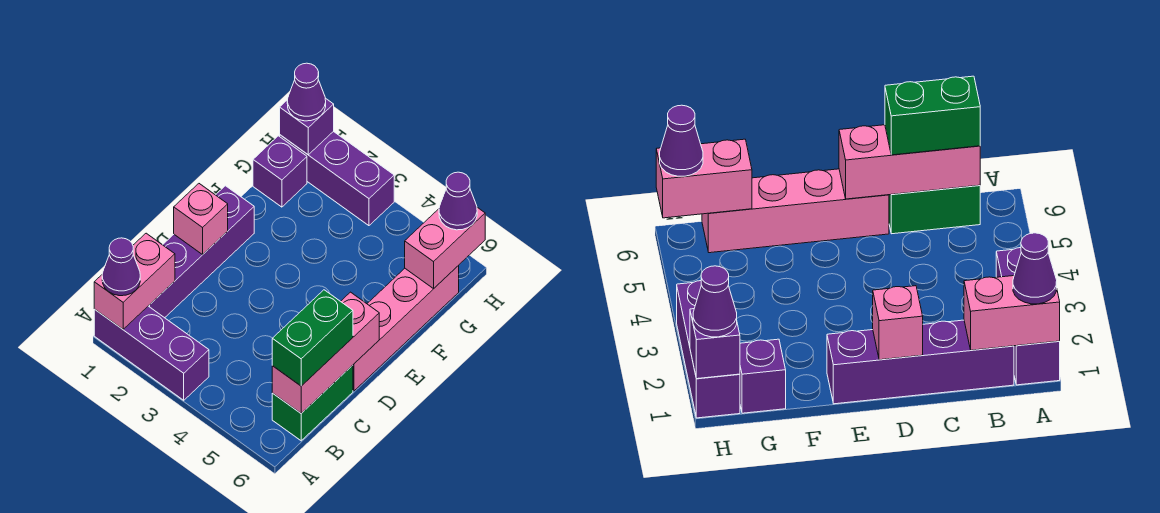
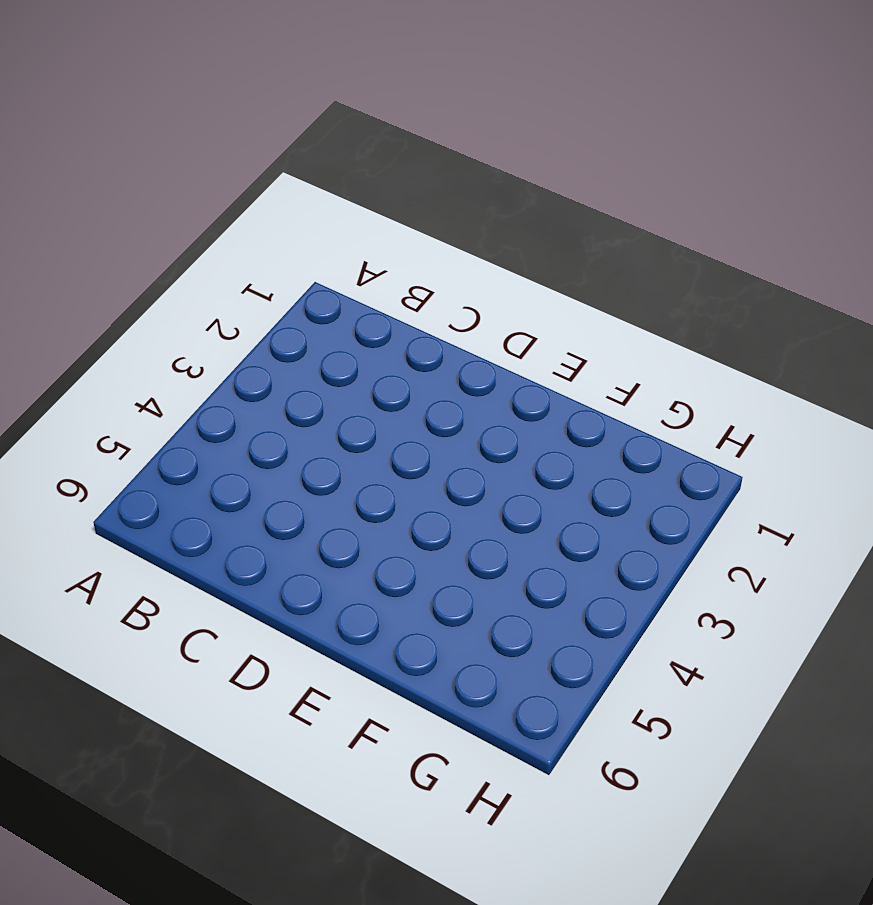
none -> purple 1x3 brick [94,306,209,400]
none -> purple 1x4 brick [149,186,254,318]
none -> green 1x2 brick [272,365,353,441]

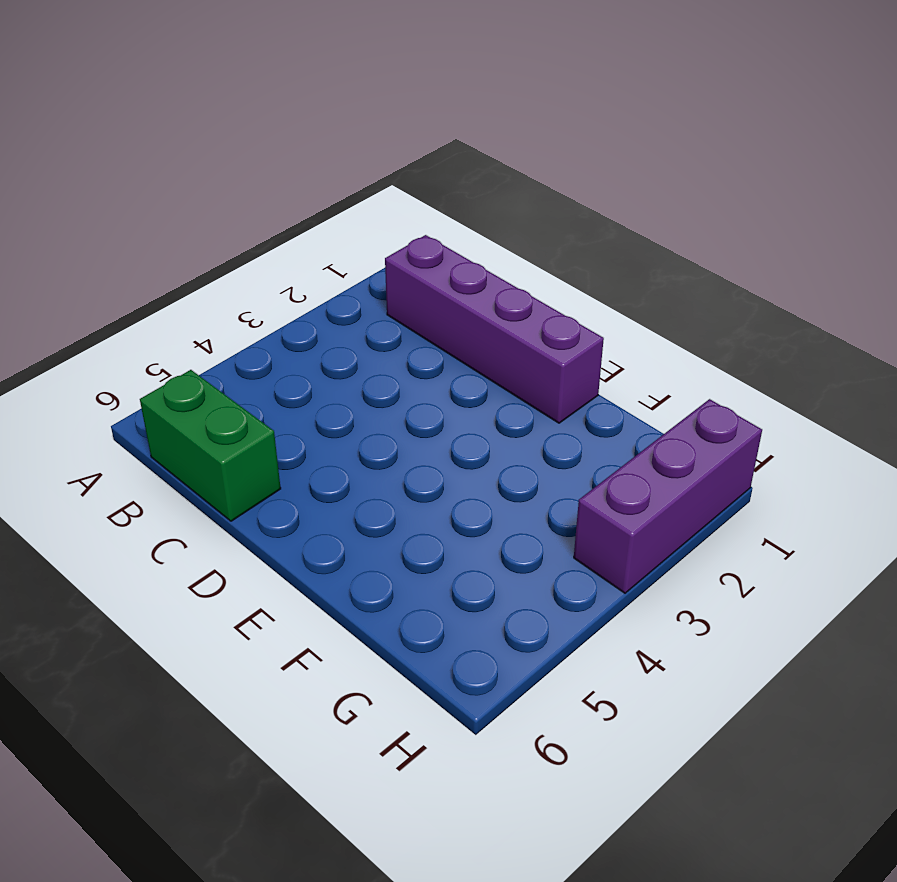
none -> purple 1x3 brick [94,306,209,400]
none -> pink 1x4 brick [353,266,459,391]
none -> purple 1x1 brick [253,136,307,207]

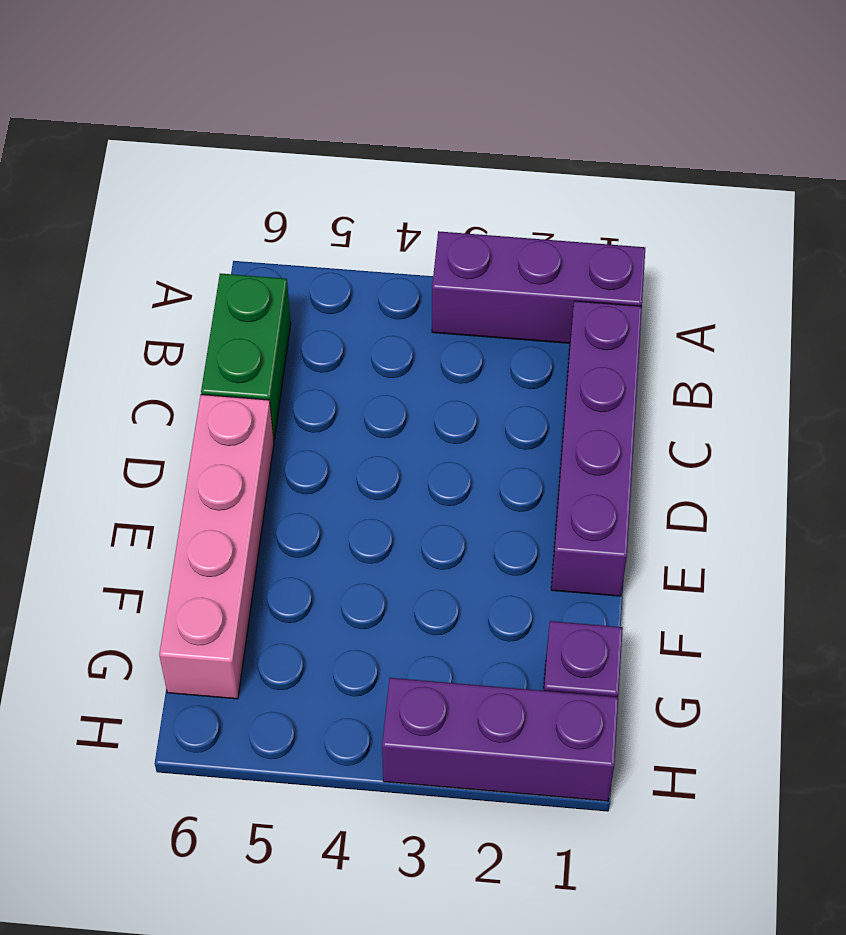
none -> pink 1x2 brick [94,233,175,329]
none -> pink 1x3 brick [272,292,379,413]
none -> pink 1x1 brick [174,184,228,255]

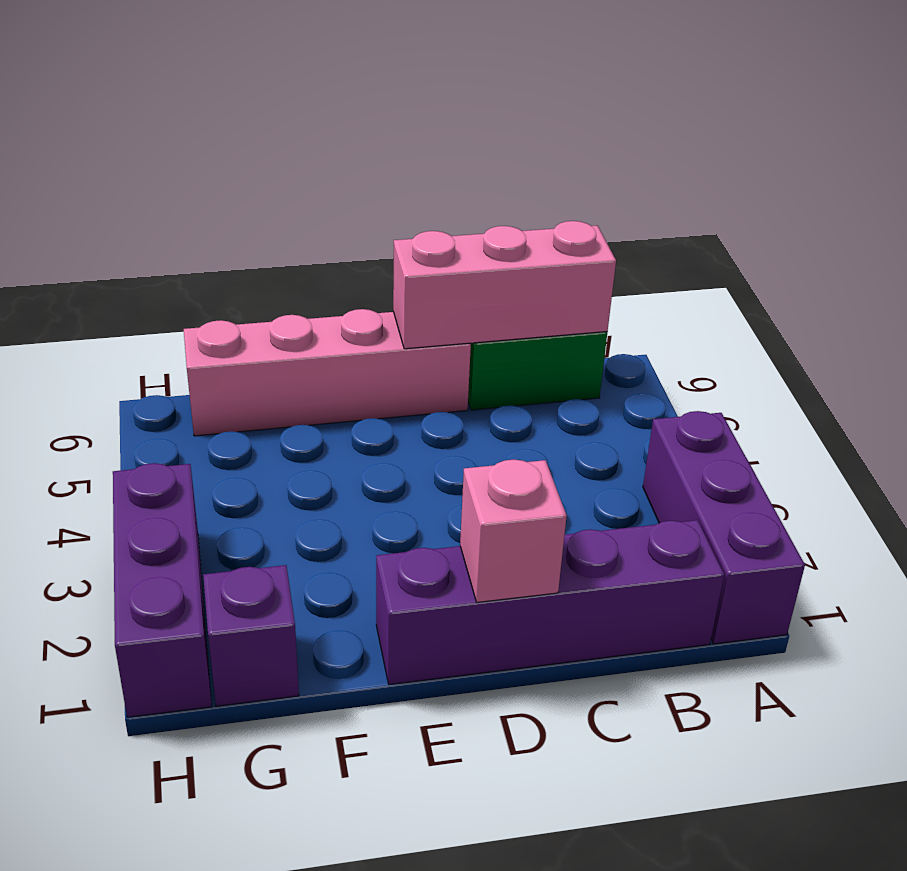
none -> pink 1x2 brick [94,233,175,329]
none -> pink 1x2 brick [405,207,485,289]
none -> purple 1x1 brick [280,98,334,155]

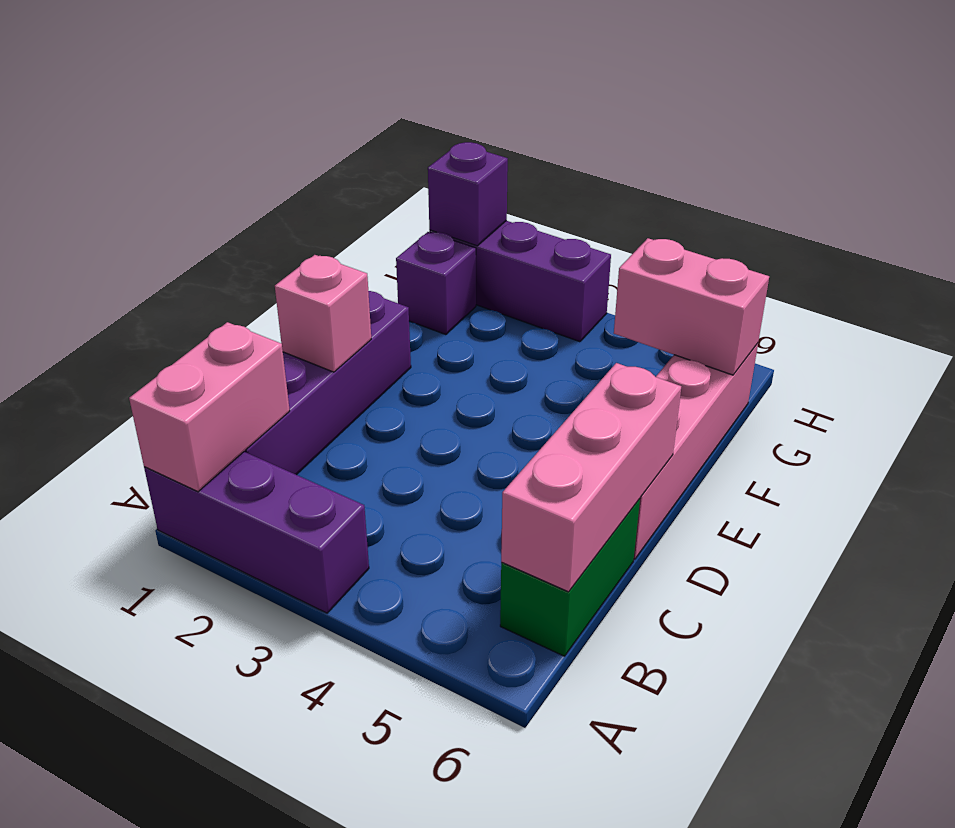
pink 1x2 brick [614,238,769,375] -> pink 1x2 brick turned to [405,207,485,289]
none -> purple 1x1 cone [102,238,140,296]
none -> green 1x2 brick [272,290,353,386]
none -> purple 1x1 cone [287,63,326,121]

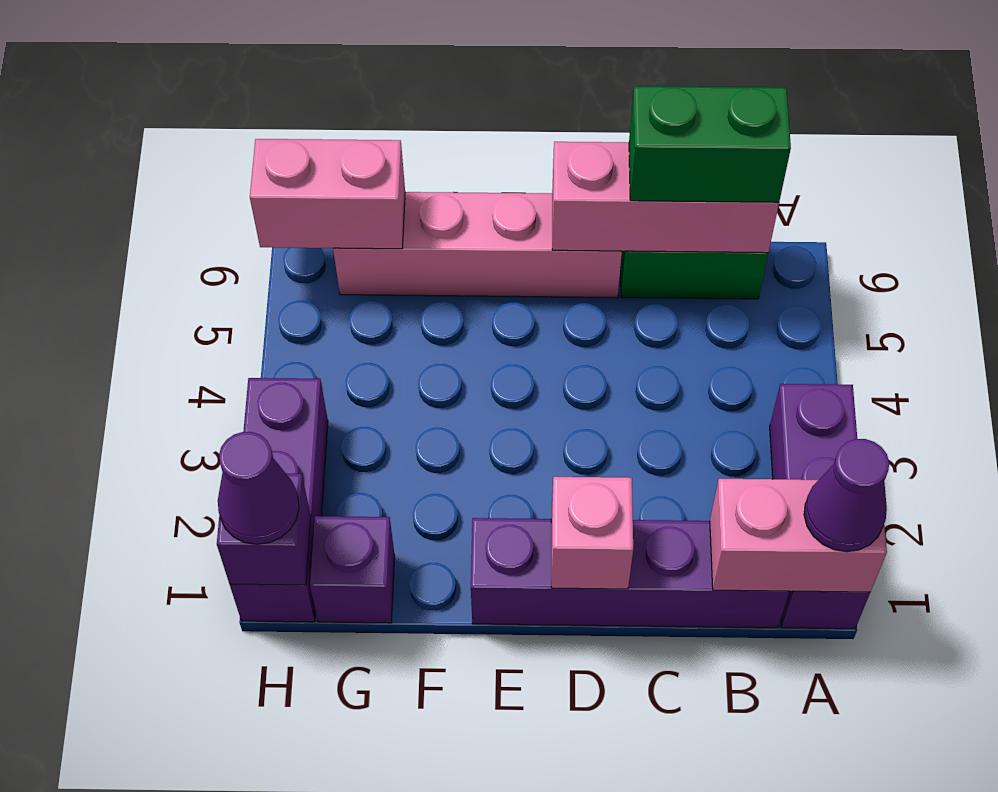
none -> purple 1x1 cone [439,172,477,230]

